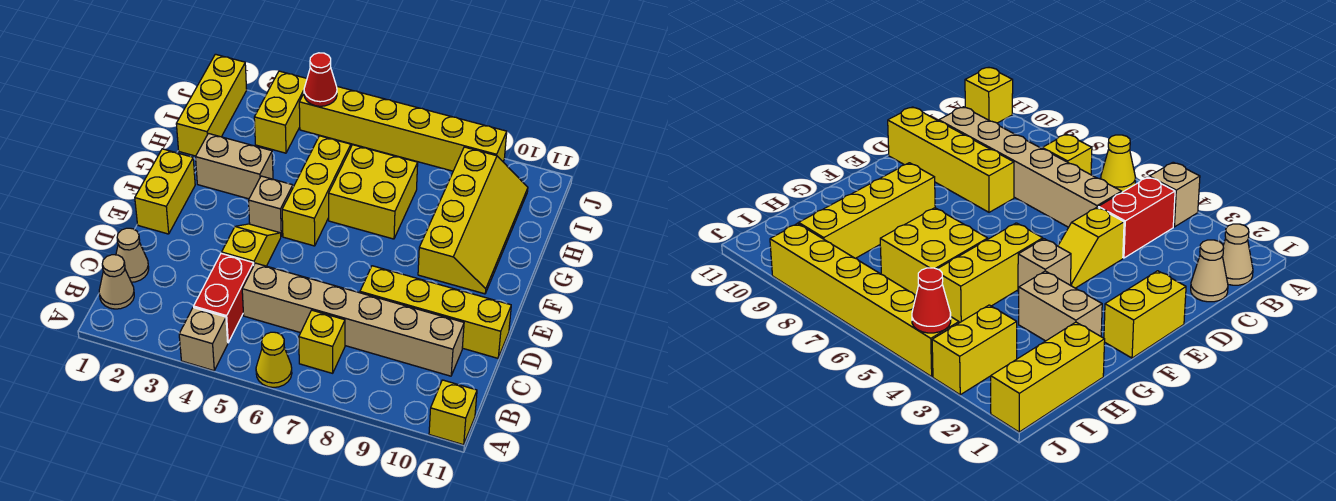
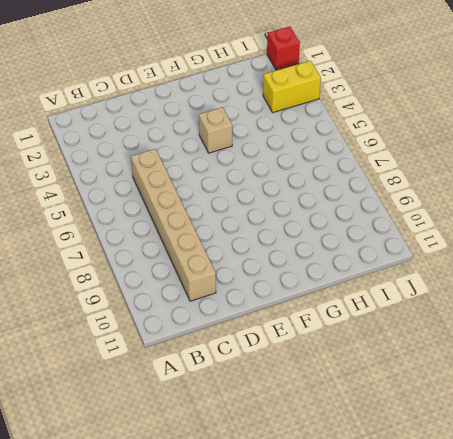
red 1x1 brick [267,27,300,70] -> yellow 1x3 brick [176,54,247,156]
none -> tan 1x1 brick [179,307,228,371]
none -> yellow 1x1 cone [256,332,292,387]
none -> yellow 1x1 brick [429,380,477,445]

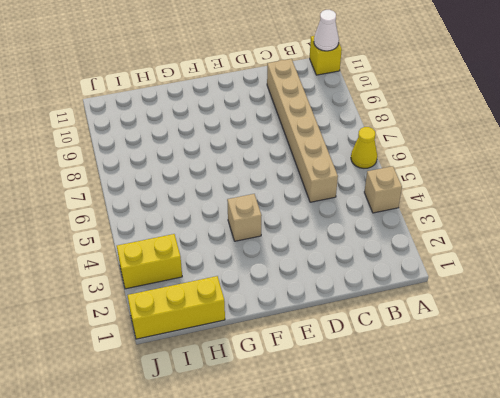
white 1x1 cone [314,10,339,51] -> none
none -> tan 1x1 cone [99,255,134,309]
none -> red 1x2 brick [194,253,254,342]
none -> yellow 1x1 brick [299,310,345,373]

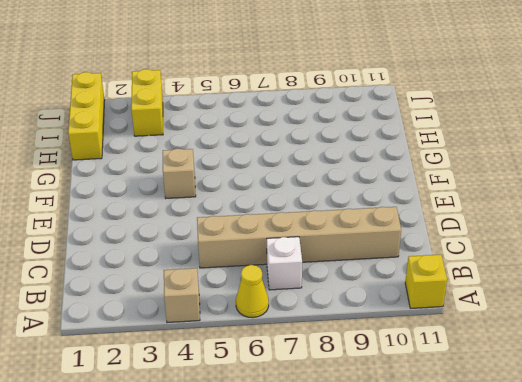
white 1x1 brick [267,237,302,290] -> yellow 1x1 brick [299,310,345,373]
none -> tan 1x1 cone [99,255,134,309]
none -> red 1x2 brick [194,253,254,342]
none -> tan 1x1 cone [116,228,149,282]

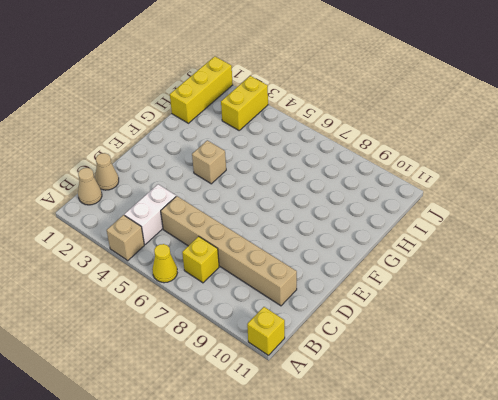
white 1x2 brick [124,184,176,245] -> red 1x2 brick [194,253,254,342]
none -> yellow 1x2 slope [222,224,281,266]
none -> yellow 1x4 brick [360,266,511,358]
none -> yellow 1x2 brick [135,149,195,234]

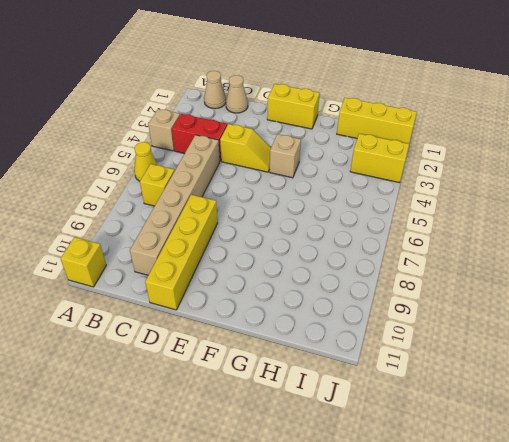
none -> yellow 1x3 brick [282,136,351,246]
none -> yellow 2x4 slope [418,147,528,294]
none -> tan 1x2 brick [196,133,273,199]

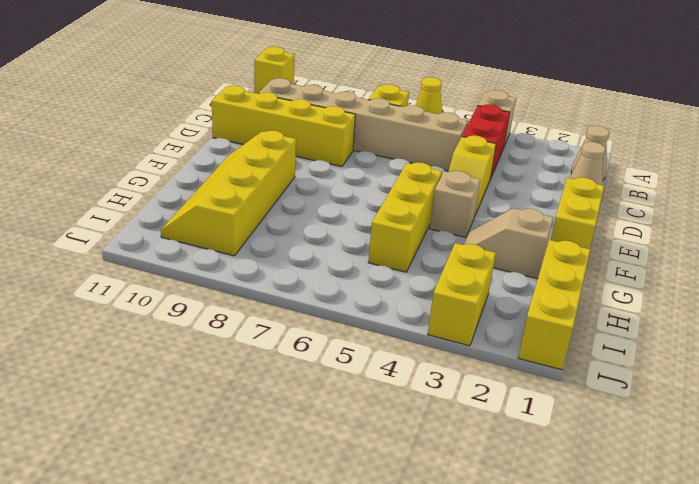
tan 1x2 slope [463,208,553,279] -> tan 1x2 brick [196,133,273,199]
none -> yellow 2x2 brick [329,145,418,239]
none -> yellow 1x6 brick [299,87,507,171]
none -> red 1x1 cone [304,53,337,106]

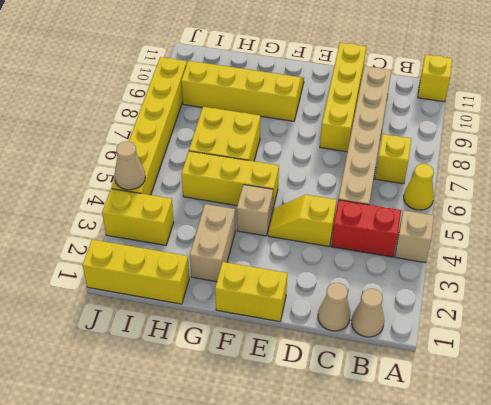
tan 1x1 cone [114,141,145,190] -> red 1x1 cone [304,53,337,106]

